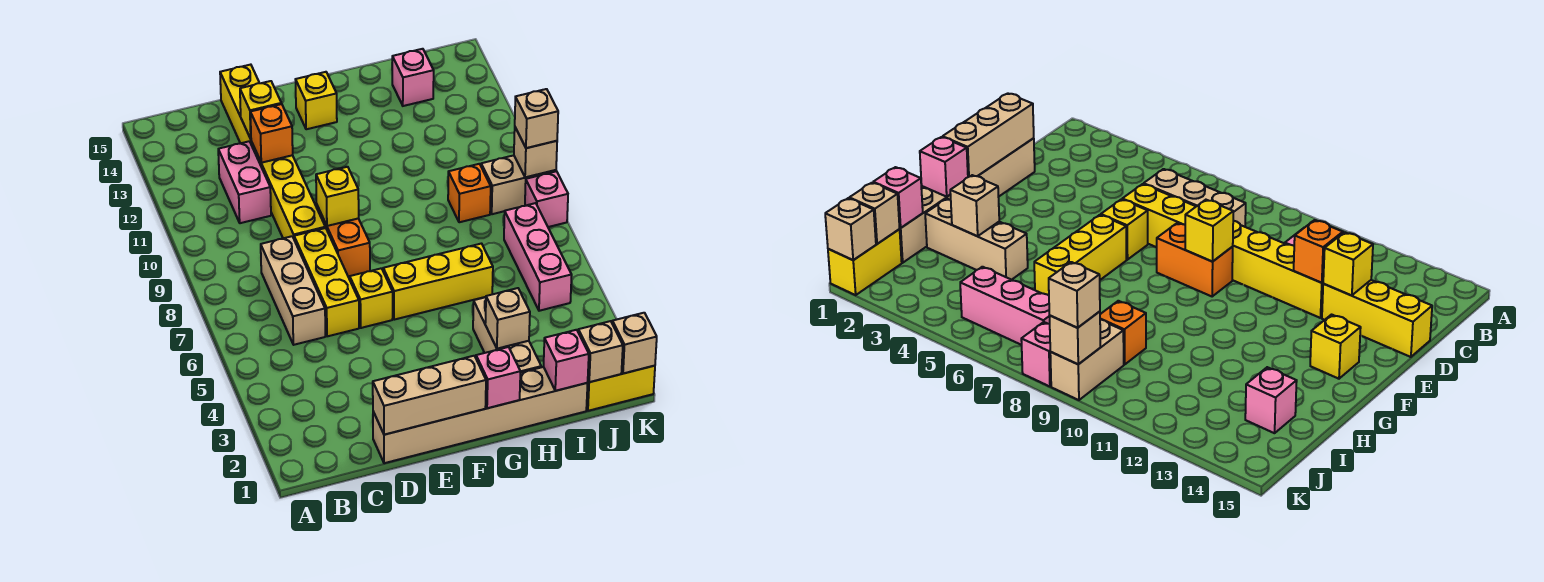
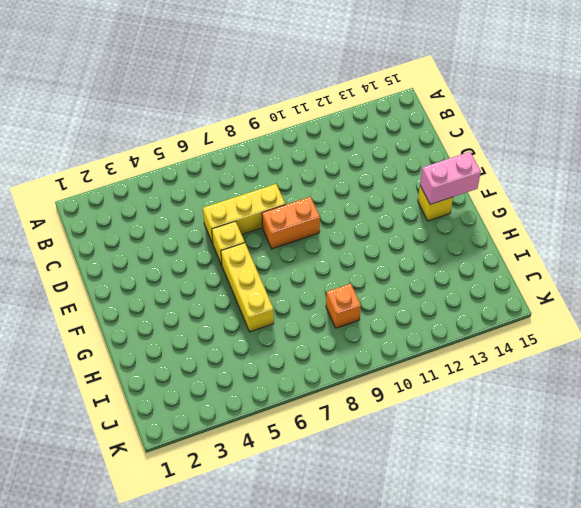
pink 1x2 brick [420,152,481,204] -> pink 1x2 brick moved to [218,141,271,223]
none -> tan 1x3 brick [261,236,325,345]
none -> tan 1x6 brick [373,367,588,463]
none -> yellow 1x4 brick [251,142,325,238]

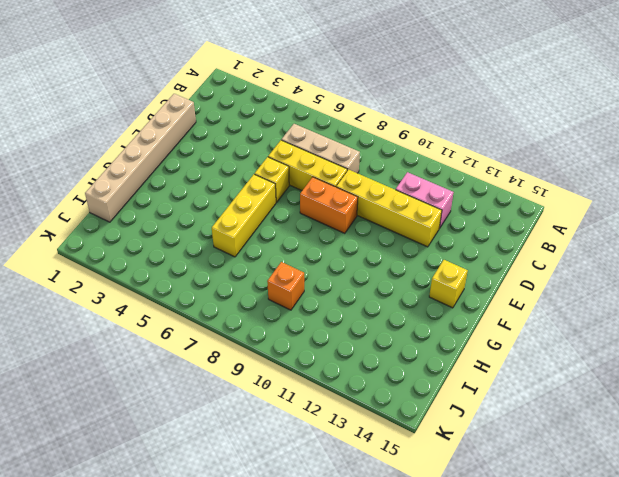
none -> yellow 1x3 brick [220,65,259,143]
none -> tan 1x3 brick [473,297,541,373]
none -> pink 1x1 brick [392,49,434,106]

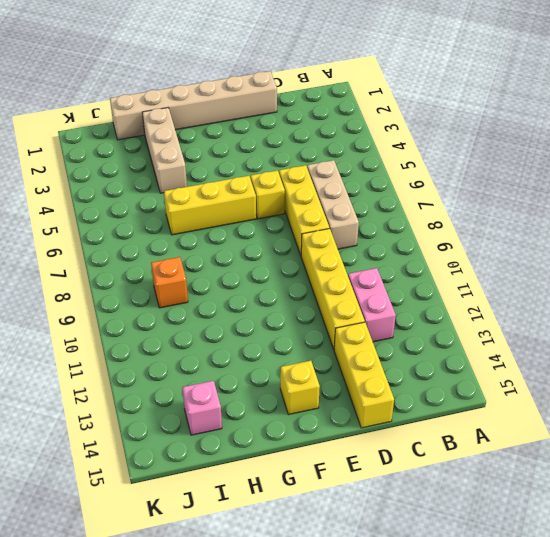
none -> orange 1x2 brick [316,204,370,277]
none -> yellow 1x2 brick [586,366,655,411]
none -> pink 1x3 brick [504,203,572,311]

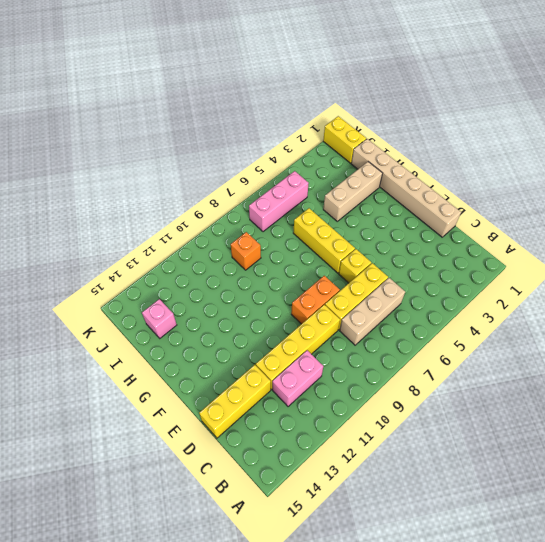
none -> yellow 1x1 brick [295,72,337,129]
none -> tan 1x2 brick [481,155,556,214]
none -> pink 1x1 brick [525,171,568,227]

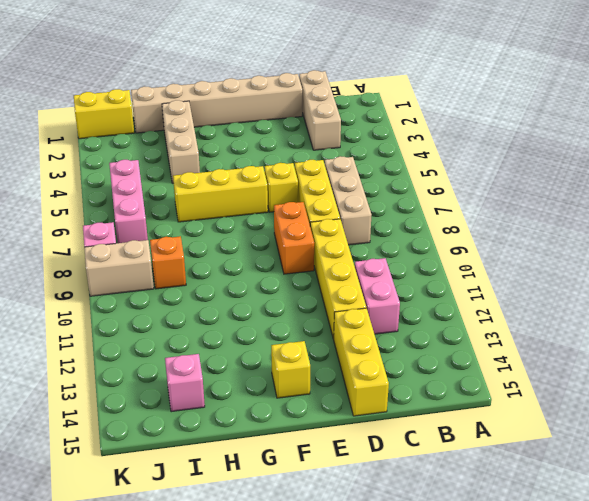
tan 1x3 brick [299,70,341,150] -> tan 1x3 brick turned to [373,356,486,435]
none -> orange 1x1 brick [250,104,293,163]
none -> yellow 1x1 brick [240,81,281,139]
none -> yellow 1x1 brick [316,167,359,226]

